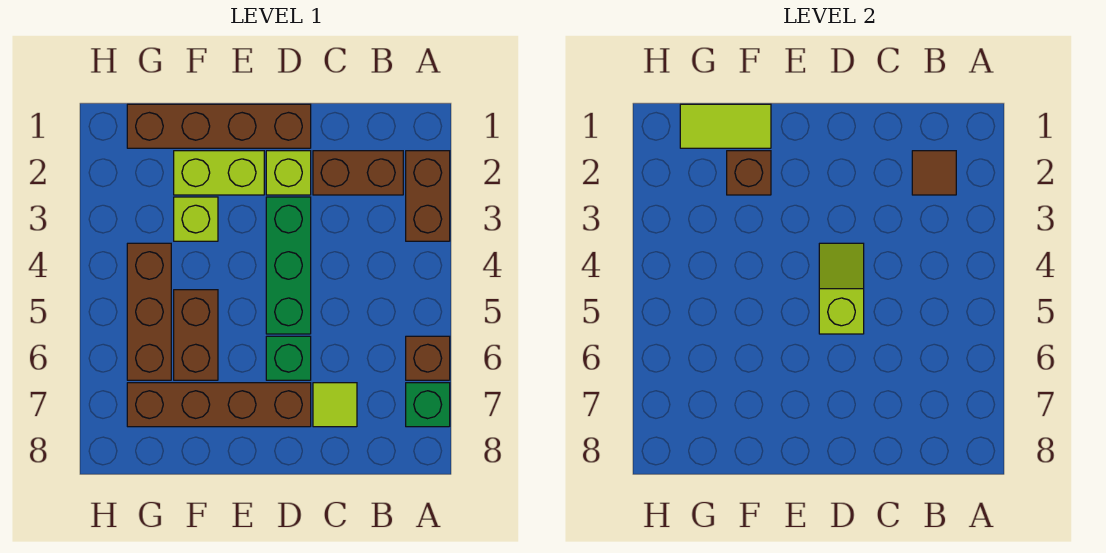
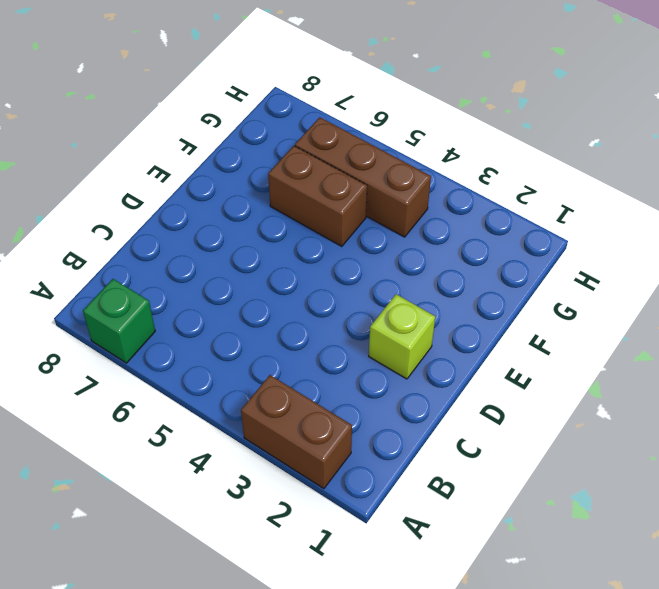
none -> brown 1x1 brick [406,336,450,380]
none -> brown 1x2 brick [313,151,403,195]
none -> lime 1x1 tile [313,383,357,427]

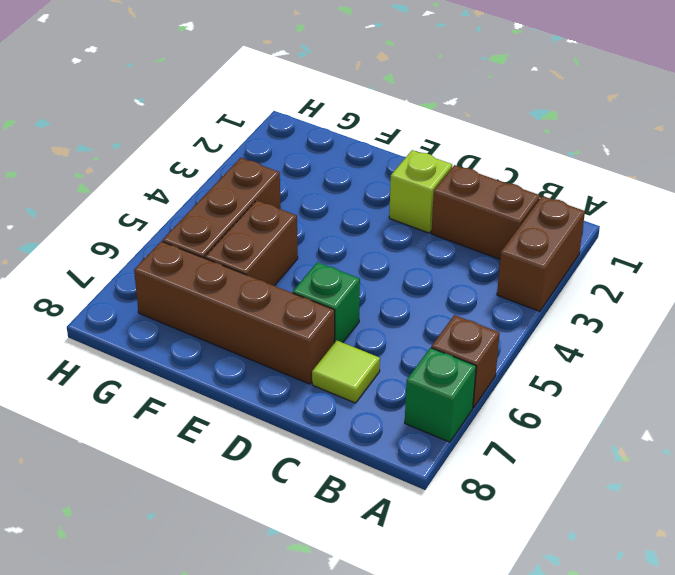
none -> brown 1x4 brick [127,104,311,148]
none -> green 1x3 brick [266,197,311,334]
none -> lime 1x2 brick [174,151,264,195]

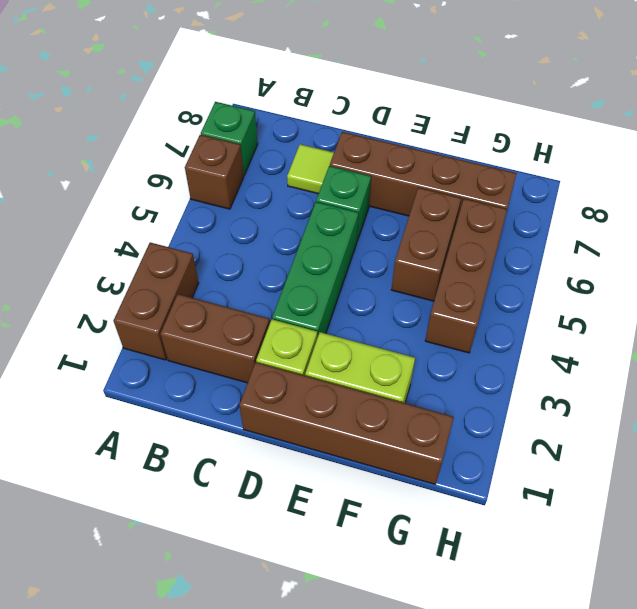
none -> lime 1x1 brick [174,197,218,241]
none -> brown 1x1 tile [912,151,956,195]
none -> lime 1x2 slope [819,243,864,334]

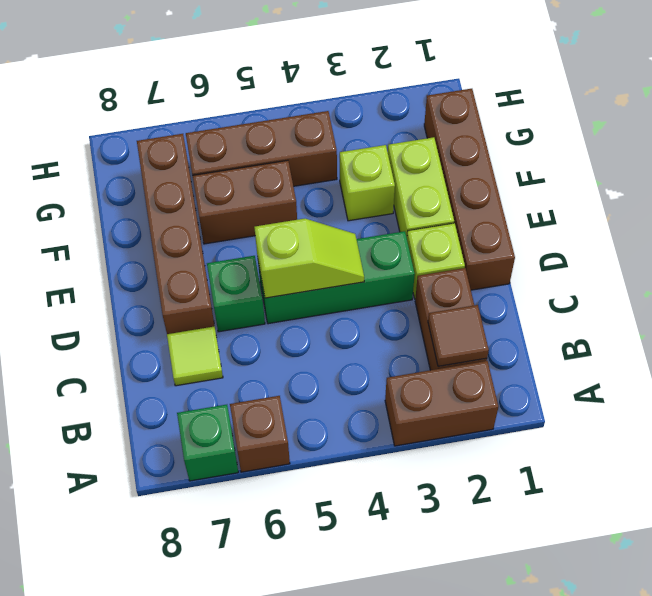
none -> lime 1x2 tile [680,104,771,148]
none -> brown 1x1 brick [727,151,771,195]

